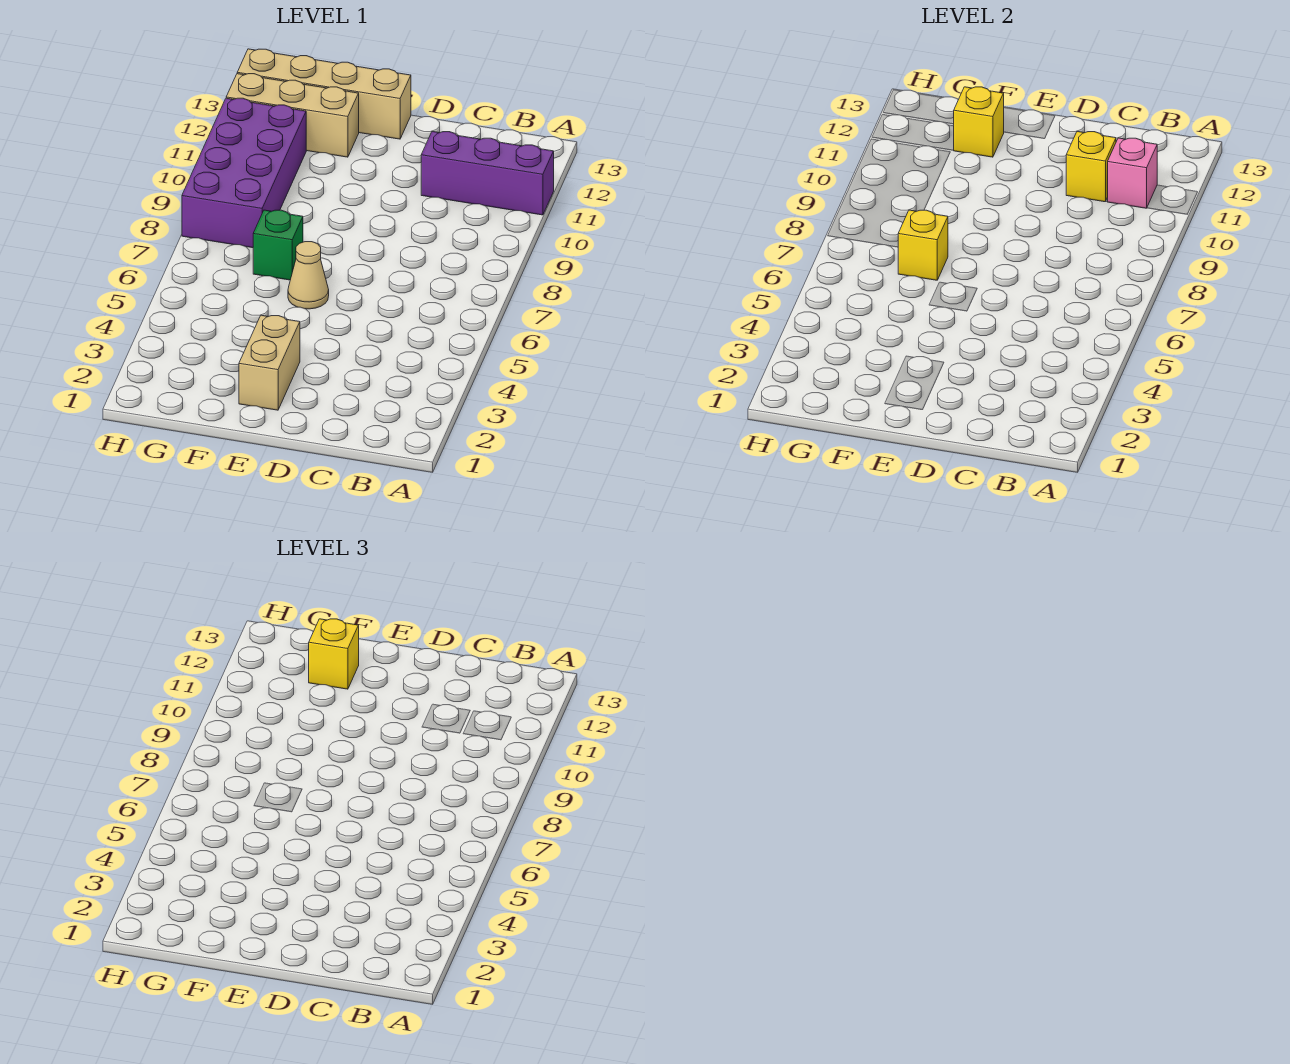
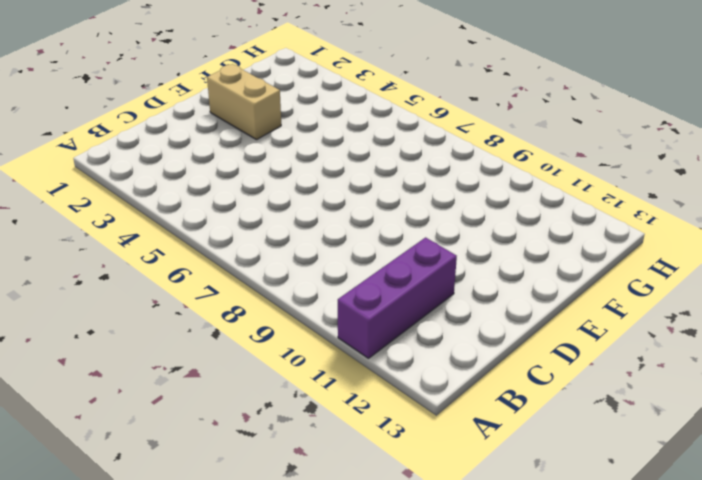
none -> tan 1x1 cone [288,242,329,309]
none -> tan 1x4 brick [237,49,411,139]
none -> green 1x1 brick [253,210,303,280]

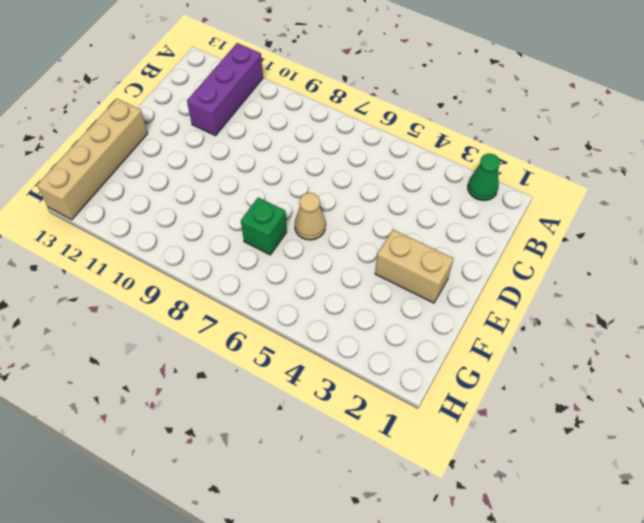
green 1x1 cone [468,153,500,201] -> none
none -> tan 1x3 brick [226,74,359,157]
none -> purple 2x4 brick [182,98,306,248]
none -> pink 1x1 brick [1107,138,1157,208]

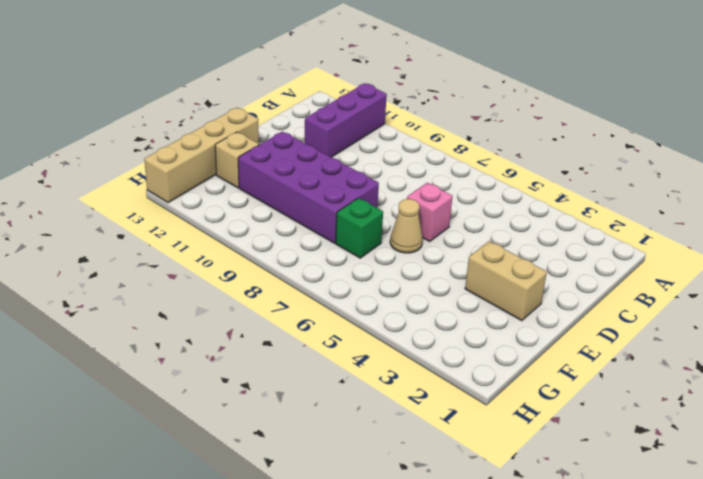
pink 1x1 brick [407,183,453,241] -> pink 1x1 brick moved to [1107,138,1157,208]
purple 2x4 brick [238,132,379,243] -> purple 2x4 brick moved to [182,98,306,248]
tan 1x1 brick [215,132,259,188] -> tan 1x3 brick [226,74,359,157]
none -> yellow 1x1 brick [1066,132,1116,202]
none -> yellow 1x1 brick [898,210,948,280]
none -> yellow 1x1 brick [953,87,1004,157]

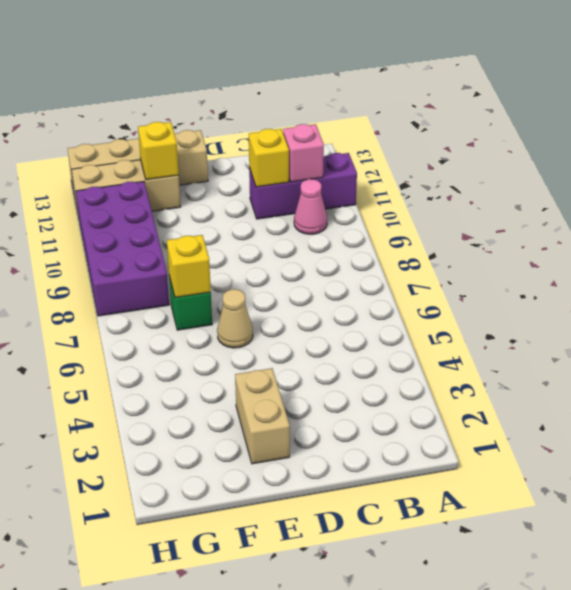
pink 1x1 cone [294,179,327,234] -> none
none -> yellow 1x1 brick [309,619,359,689]

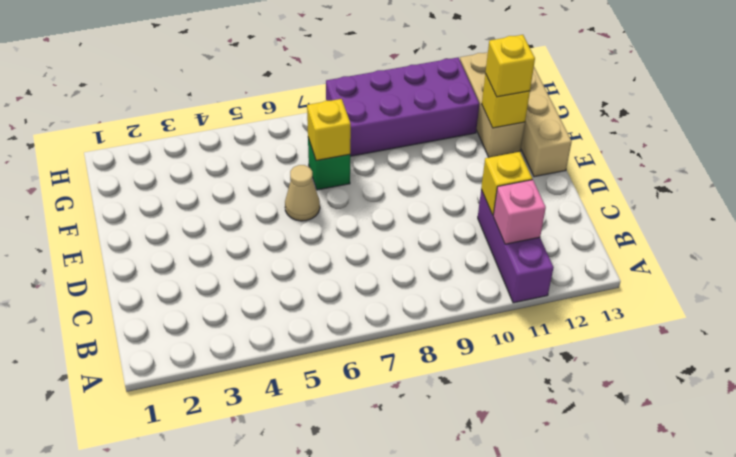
none -> tan 1x2 brick [239,315,300,410]

